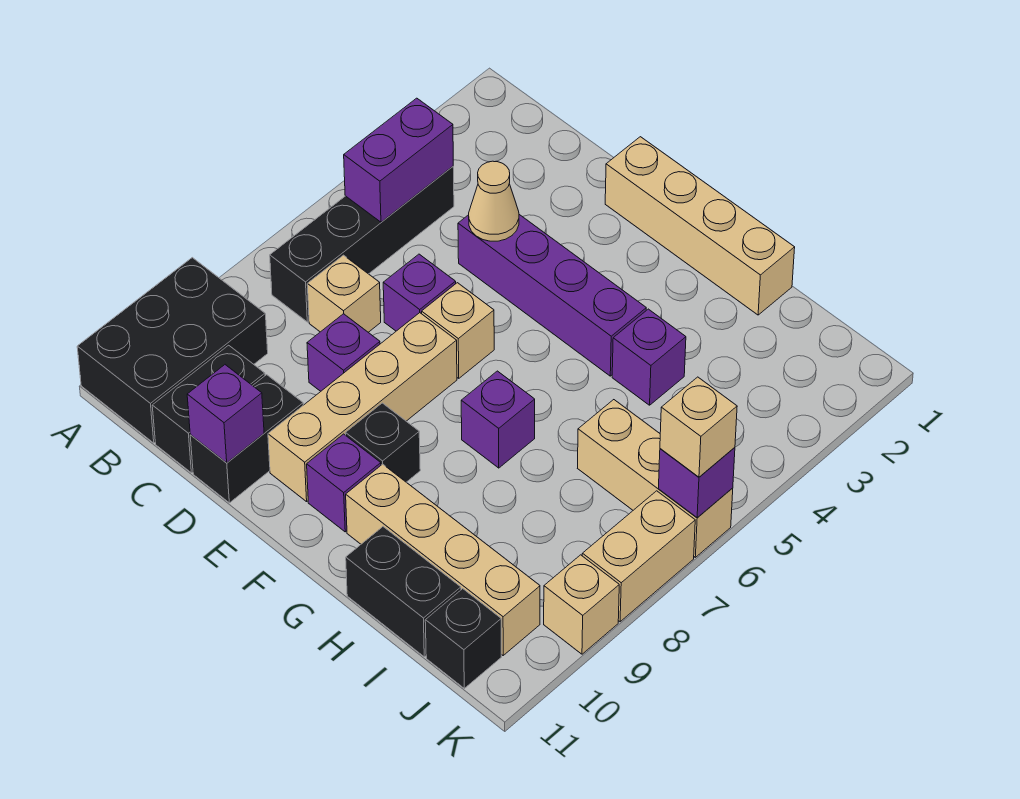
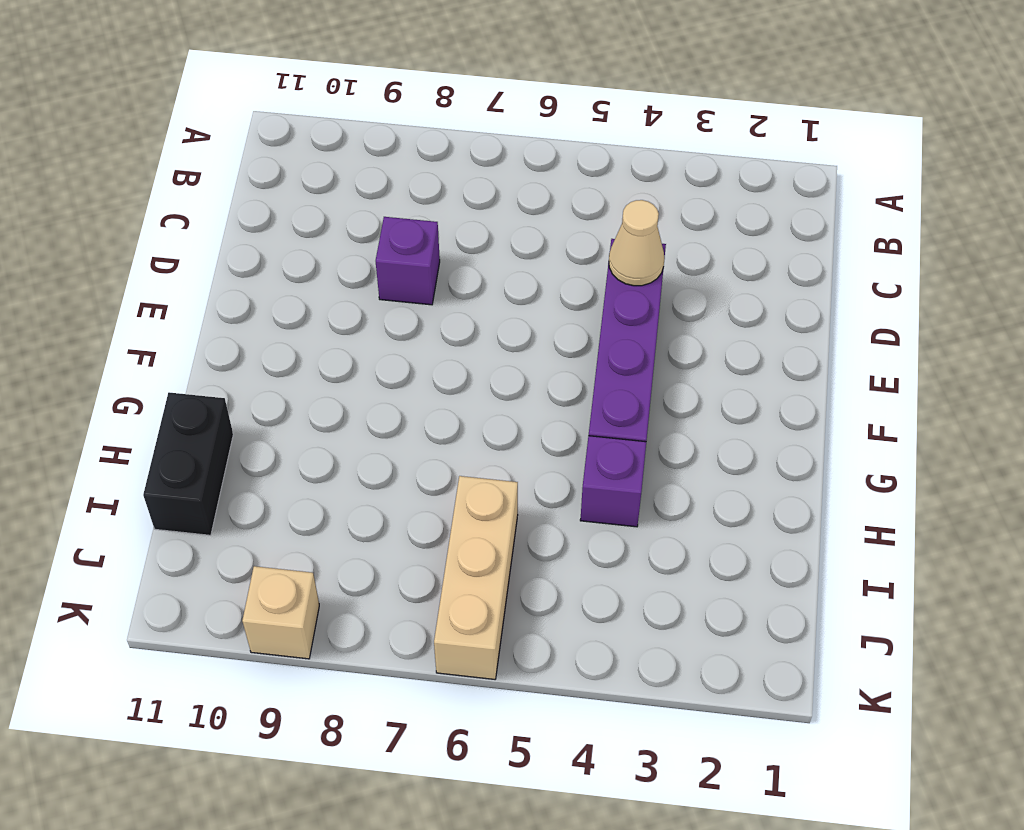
none -> black 2x3 brick [77,258,268,443]
none -> black 1x4 brick [270,166,454,322]
none -> tan 1x1 brick [307,255,381,332]

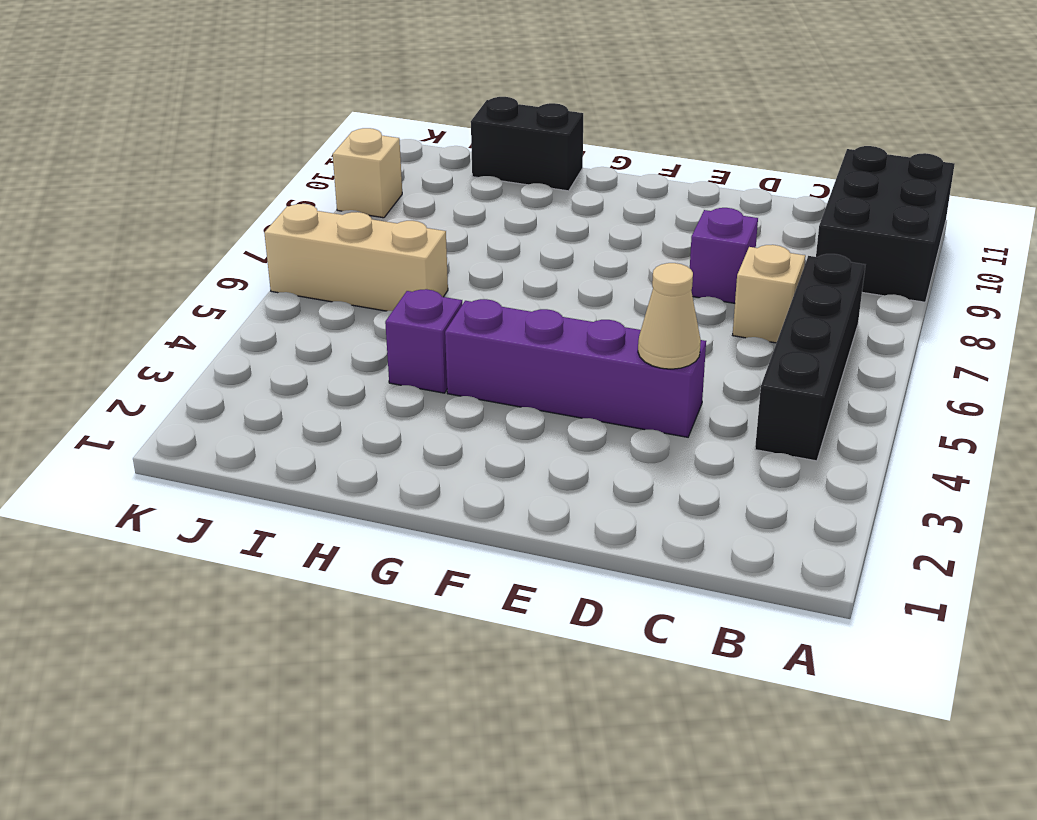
none -> black 1x2 brick [152,345,265,473]
none -> purple 1x1 brick [383,254,456,331]
none -> black 1x2 brick [190,375,303,503]

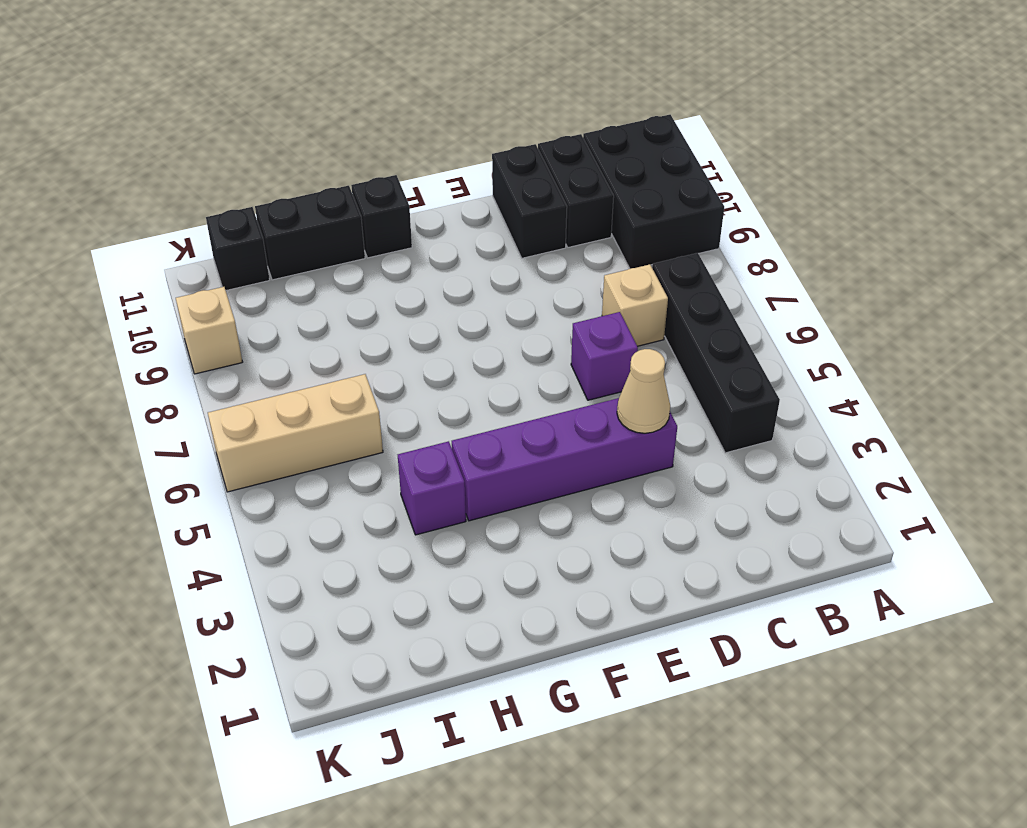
black 1x1 brick [351,175,412,258] -> black 1x1 brick moved to [346,403,420,482]
none -> purple 1x1 brick [307,314,380,391]
none -> tan 1x4 brick [605,137,795,315]
none -> tan 1x1 brick [422,283,494,378]

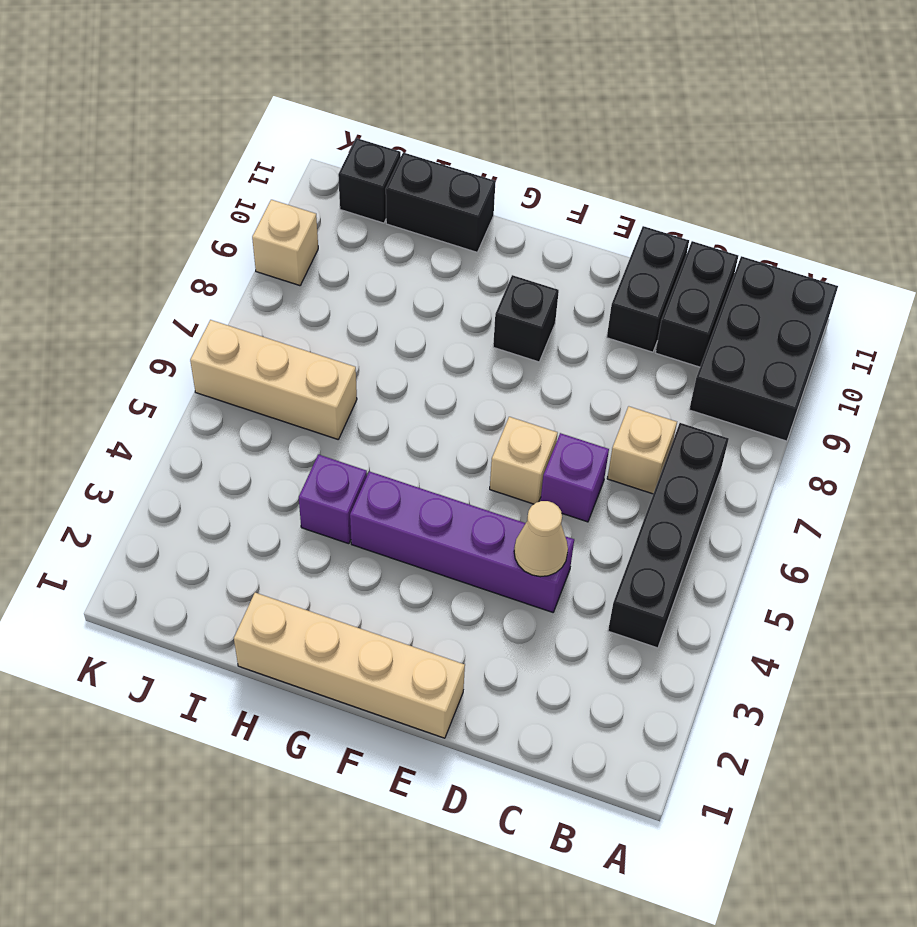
none -> purple 1x1 brick [307,314,380,391]
none -> tan 1x4 brick [268,313,457,502]
none -> purple 1x1 brick [307,434,381,532]

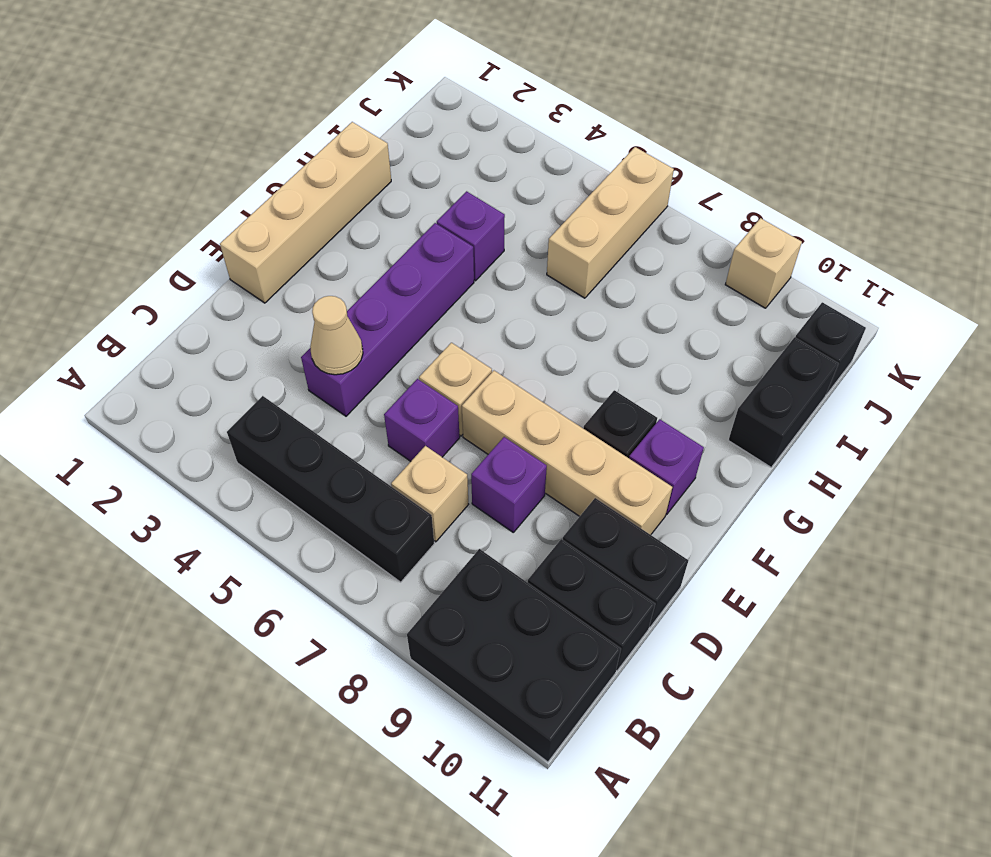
none -> purple 1x1 brick [461,371,535,468]
none -> tan 1x4 brick [346,464,540,655]
none -> tan 1x2 brick [582,491,695,622]

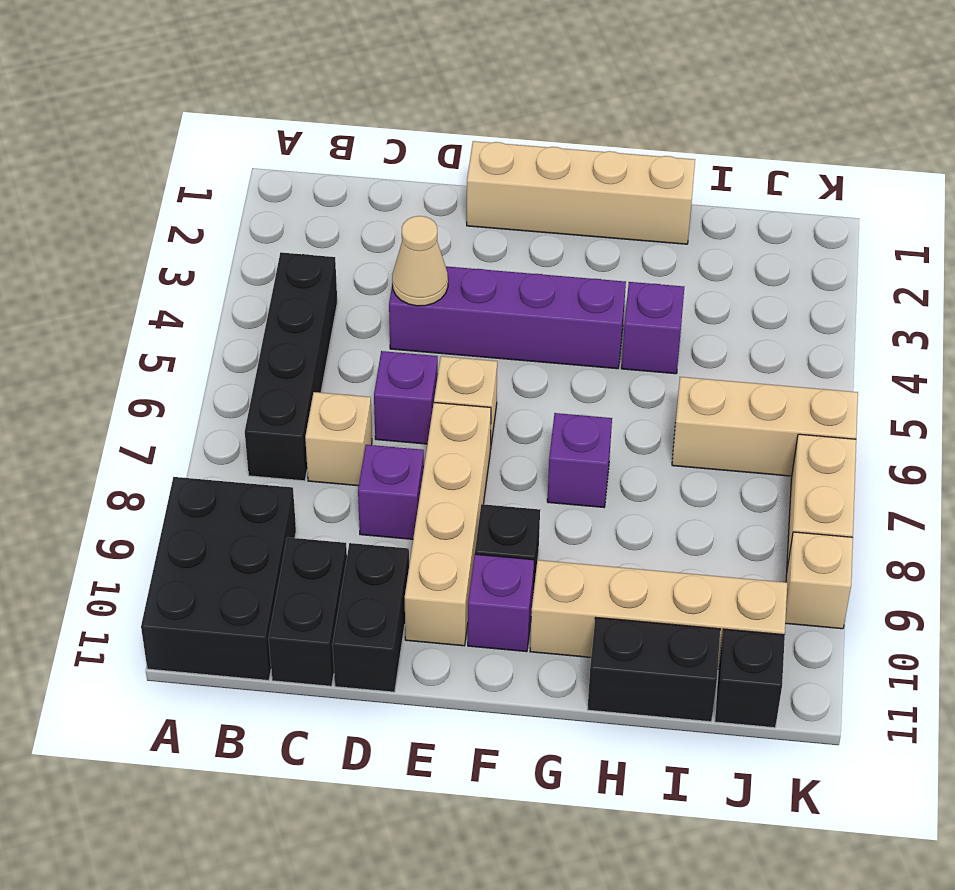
none -> purple 1x2 brick [344,98,453,222]
none -> purple 1x1 brick [187,365,264,463]
none -> purple 1x1 brick [658,447,735,518]

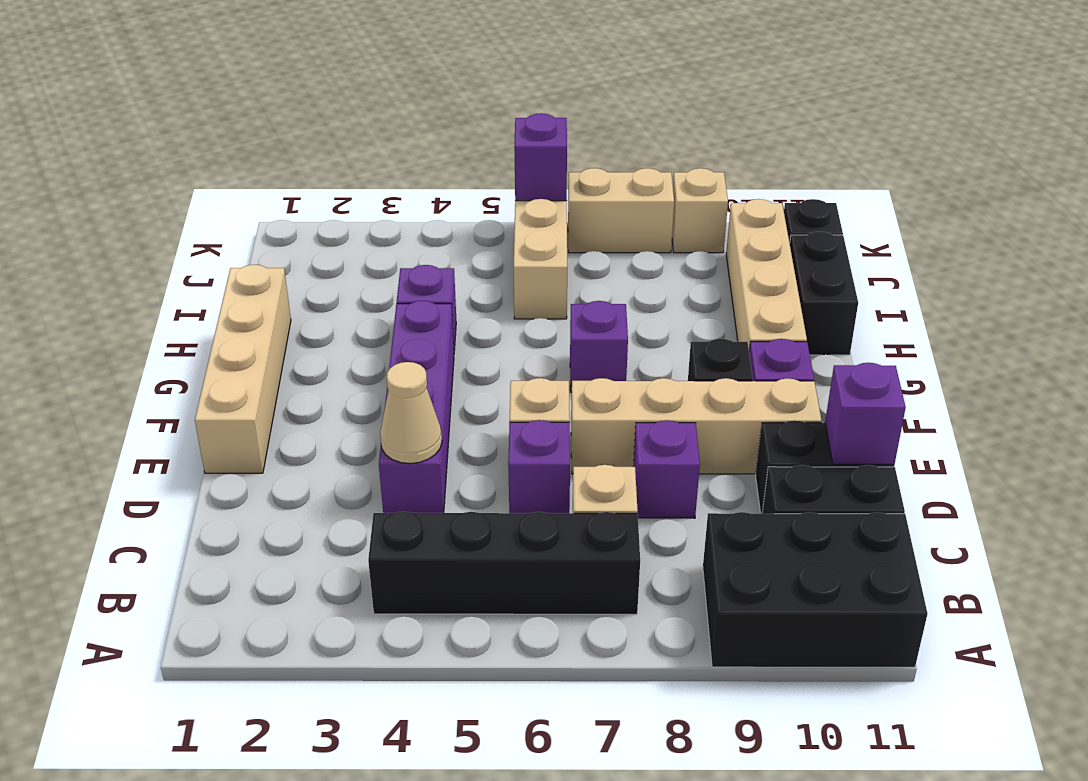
none -> purple 1x2 brick [344,98,453,222]
none -> tan 1x1 brick [660,377,737,477]

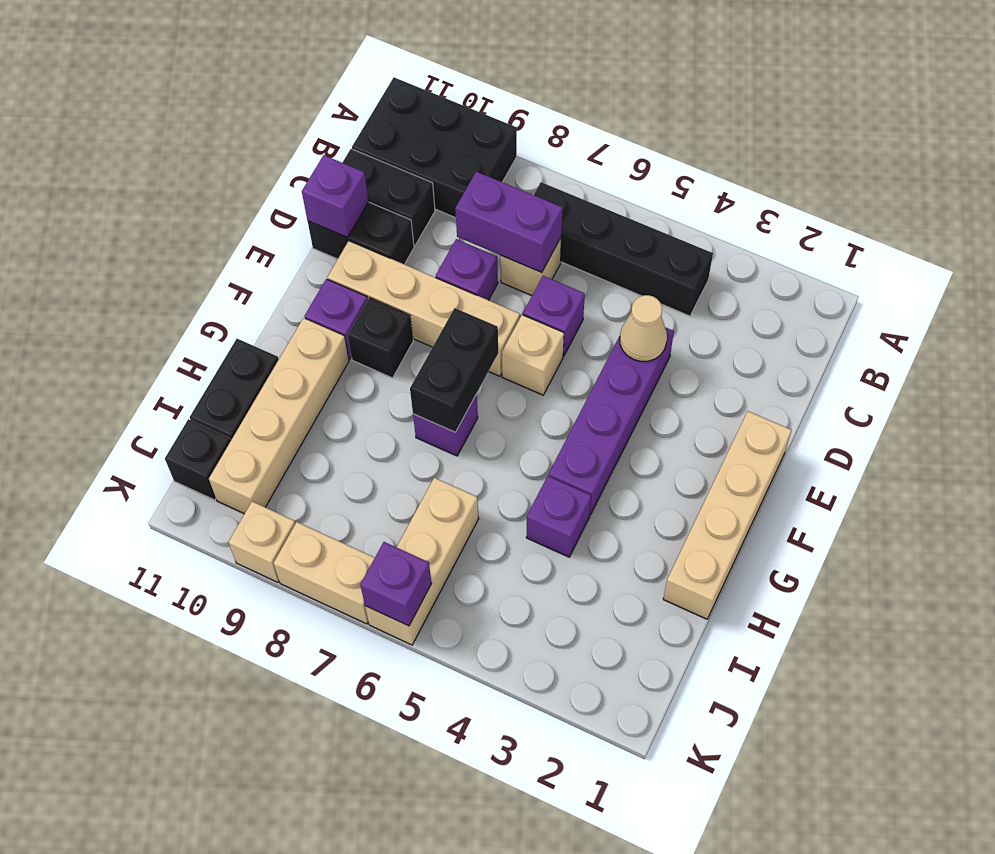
purple 1x2 brick [455,172,562,272] -> purple 1x2 brick moved to [344,98,453,222]
black 1x2 brick [410,308,498,432] -> none
none -> tan 1x1 brick [660,377,737,477]

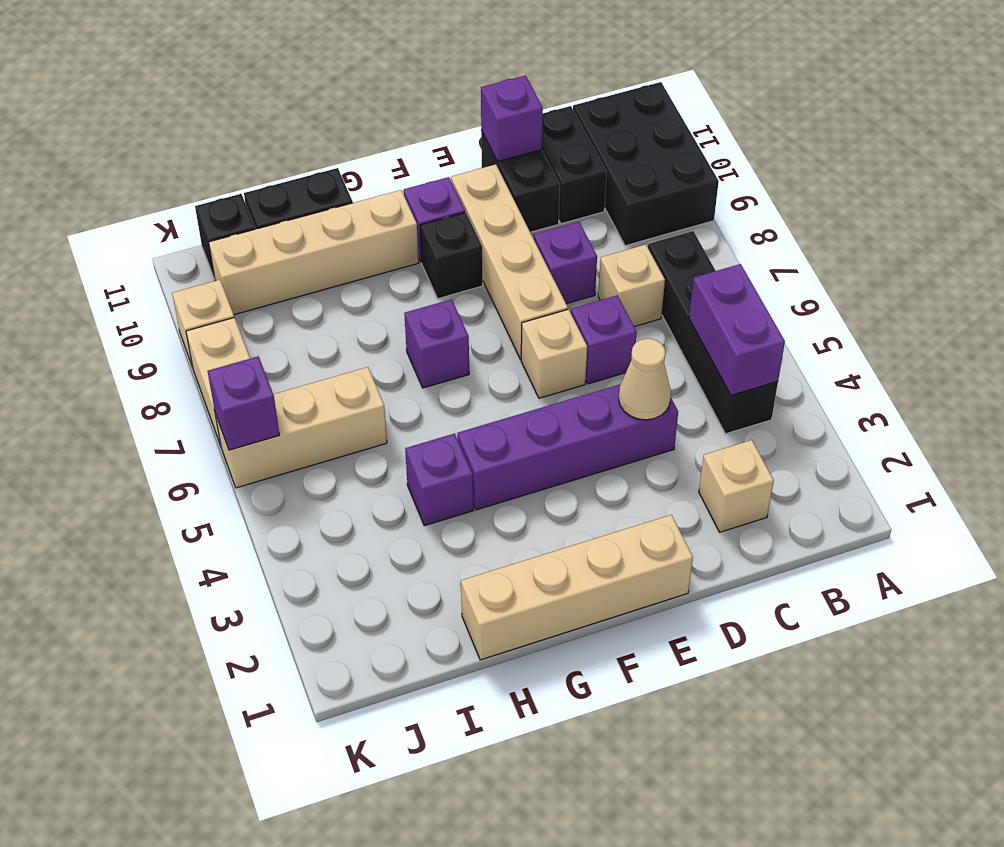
tan 1x1 brick [699,440,774,532] -> tan 1x1 brick moved to [660,377,737,477]

